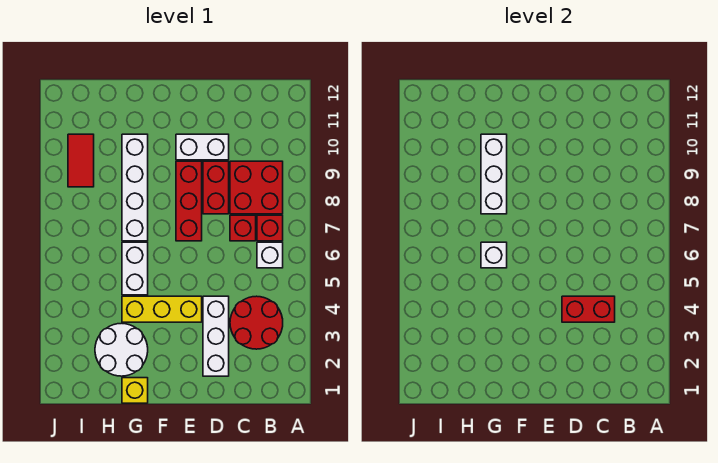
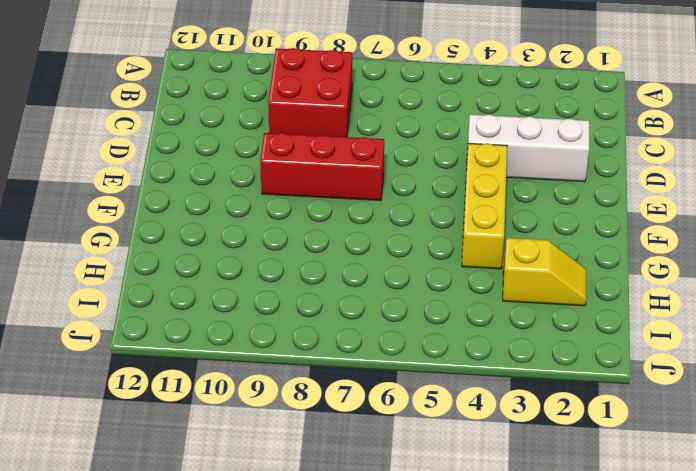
yellow 1x2 slope [503,238,586,306] -> white 2x2 round brick [95,323,148,376]
none -> red 2x2 round brick [230,296,283,349]
none -> white 1x1 brick [257,242,283,268]
none -> red 1x1 brick [257,215,283,241]

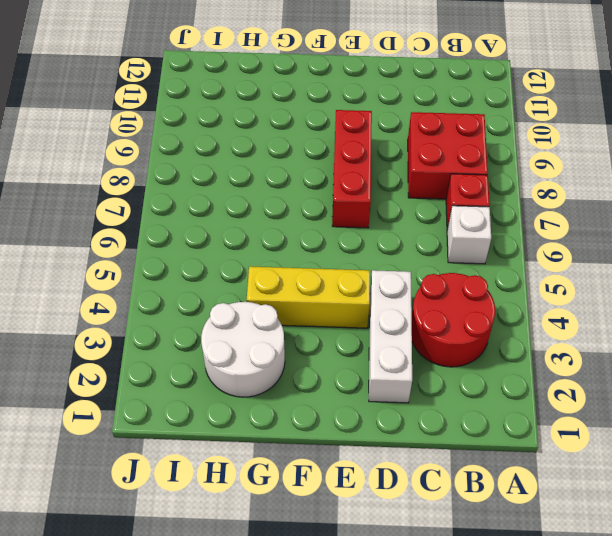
none -> red 1x1 brick [230,215,256,241]
none -> red 1x2 brick [203,161,229,214]
none -> white 1x2 brick [176,134,229,160]

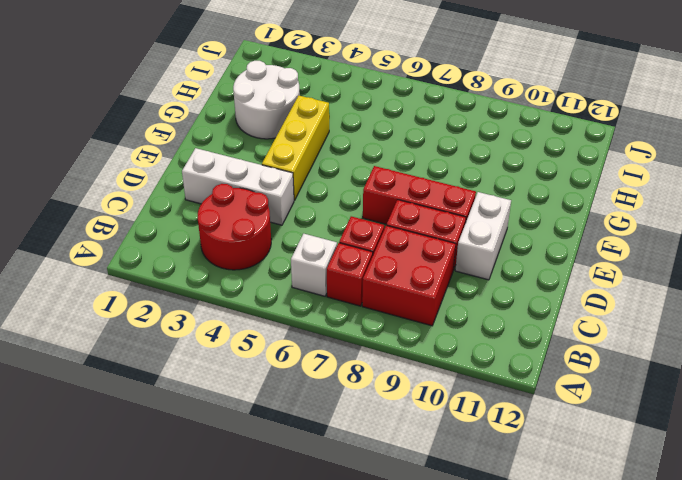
none -> yellow 1x1 brick [122,378,148,403]
none -> white 1x2 brick [122,242,148,295]
none -> white 1x4 brick [122,134,148,241]

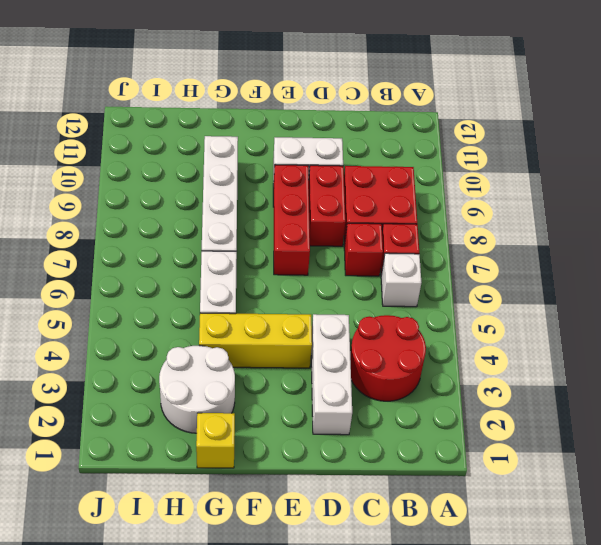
none -> red 1x2 tile [68,134,94,187]
none -> red 1x2 brick [562,296,615,322]
none -> white 1x1 brick [481,242,507,268]

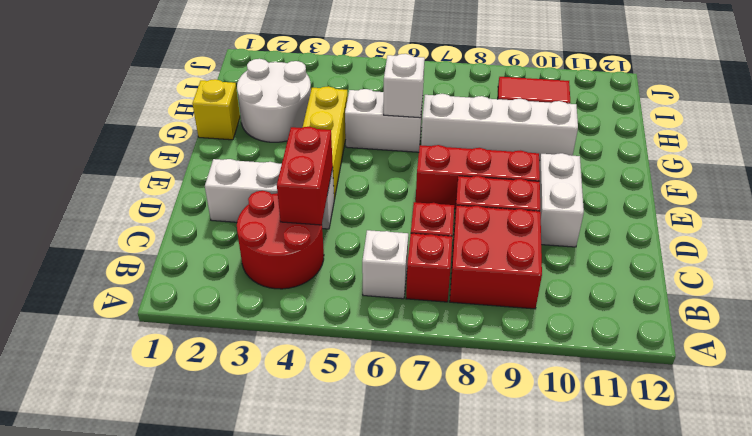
none -> white 1x3 brick [481,134,507,214]

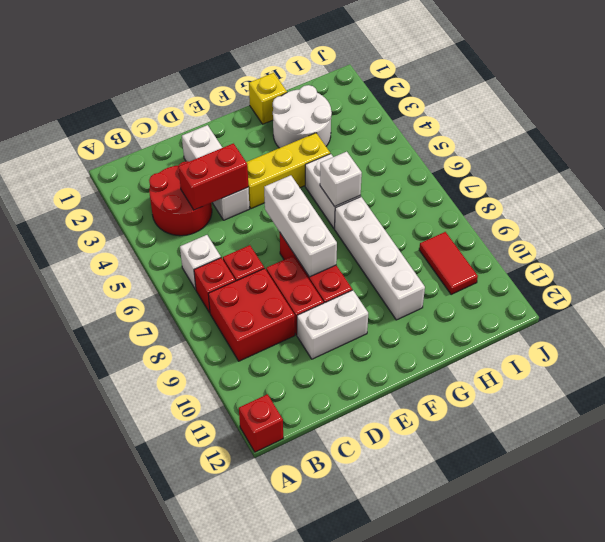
red 1x1 brick [239,394,283,452] -> none
white 1x3 brick [264,175,337,277] -> white 1x3 brick moved to [481,134,507,214]

